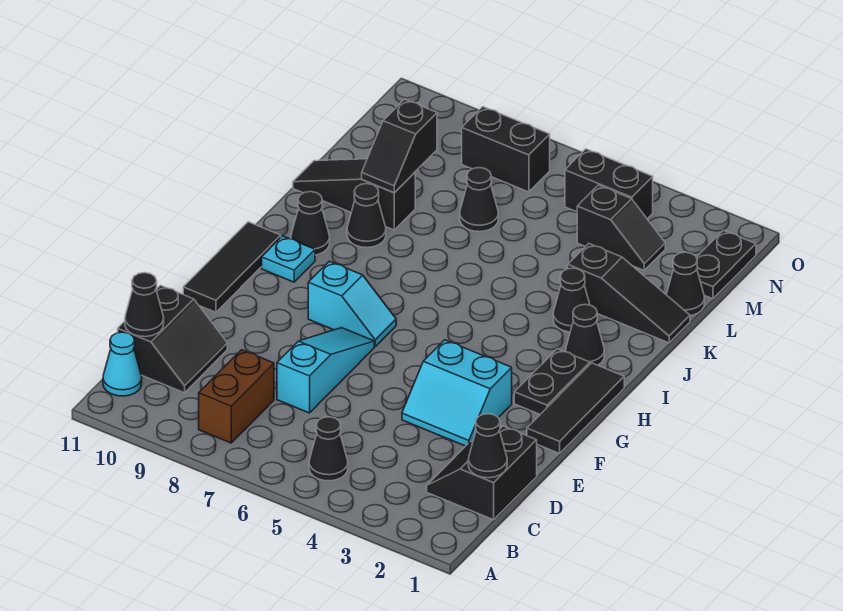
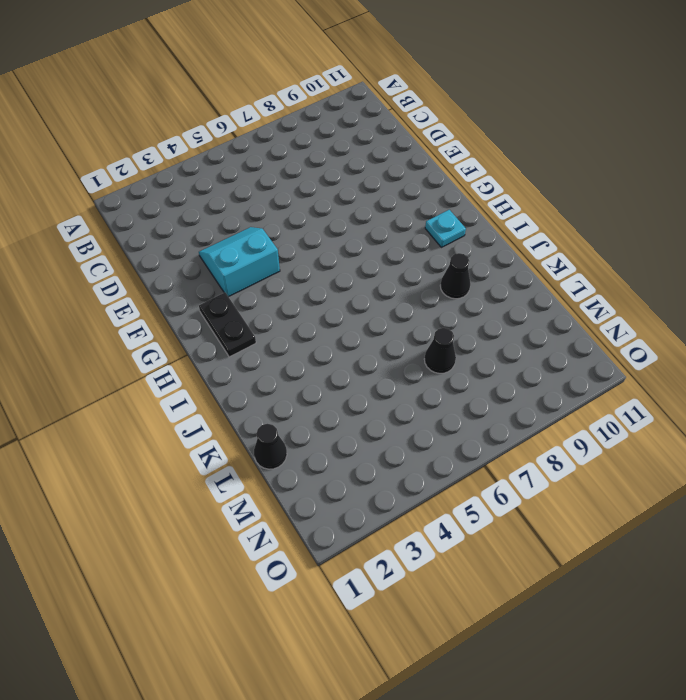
none -> black 1x1 cone [309,417,348,481]
none -> brown 1x2 brick [199,350,274,443]
none -> cyan 1x1 cone [103,332,142,396]

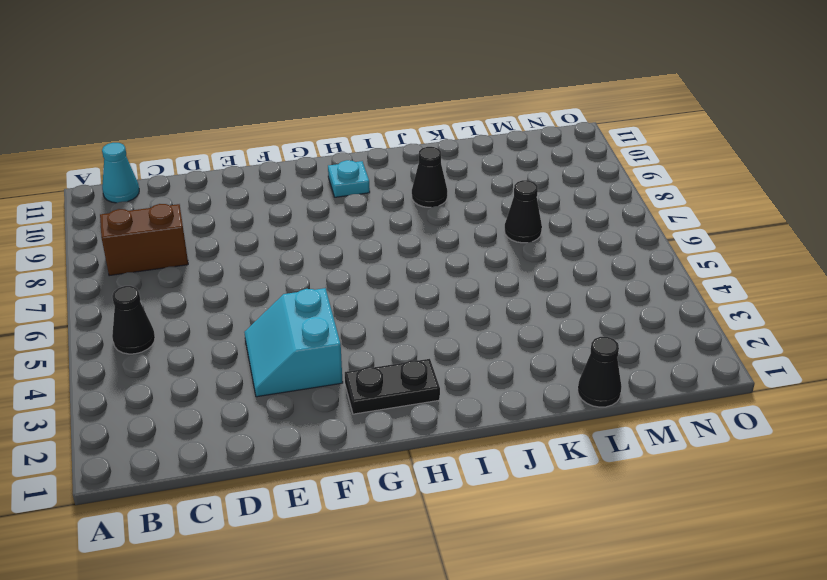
none -> black 2x2 slope [427,426,537,520]
none -> black 2x2 slope [118,285,227,393]
none -> cyan 1x3 slope [277,328,374,413]

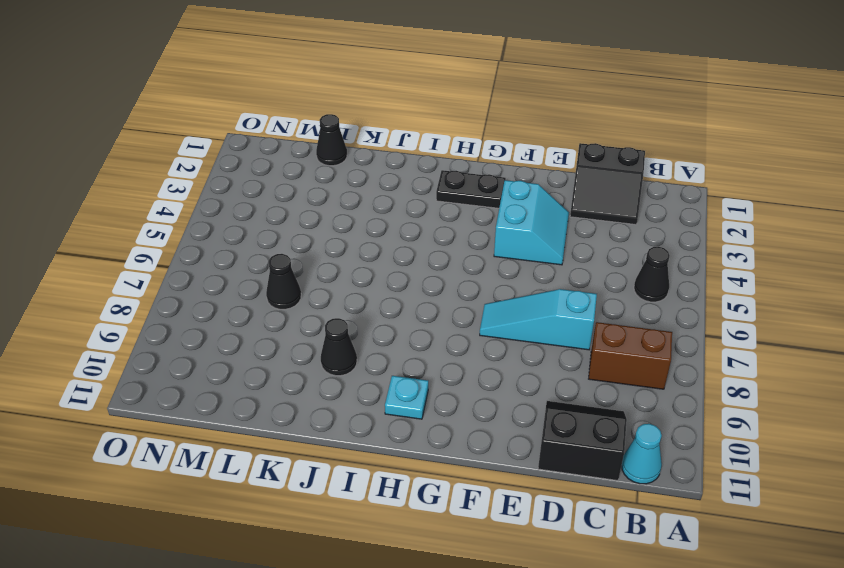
none -> black 1x3 tile [527,363,624,453]
none -> black 1x3 tile [183,222,281,312]
none -> cyan 1x2 slope [308,261,396,347]

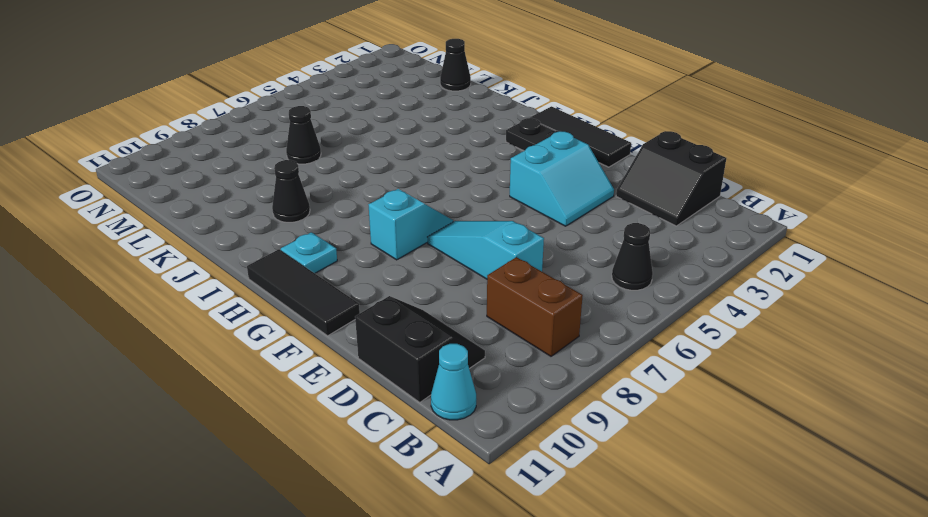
none -> black 1x1 cone [566,304,604,365]
none -> black 1x1 cone [291,192,330,255]
none -> black 1x1 cone [553,268,590,332]

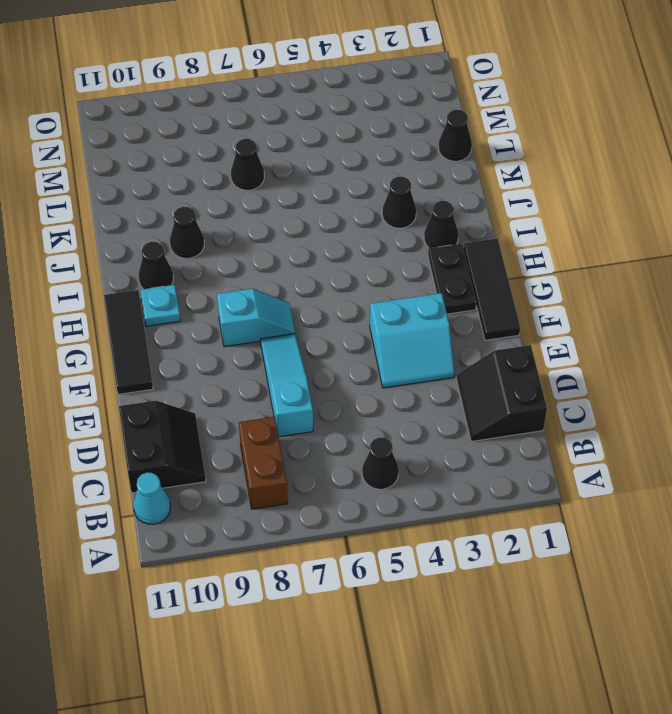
none -> black 1x3 slope [568,243,690,343]
none -> black 1x3 slope [293,159,415,230]
none -> black 1x2 plate [696,230,756,299]

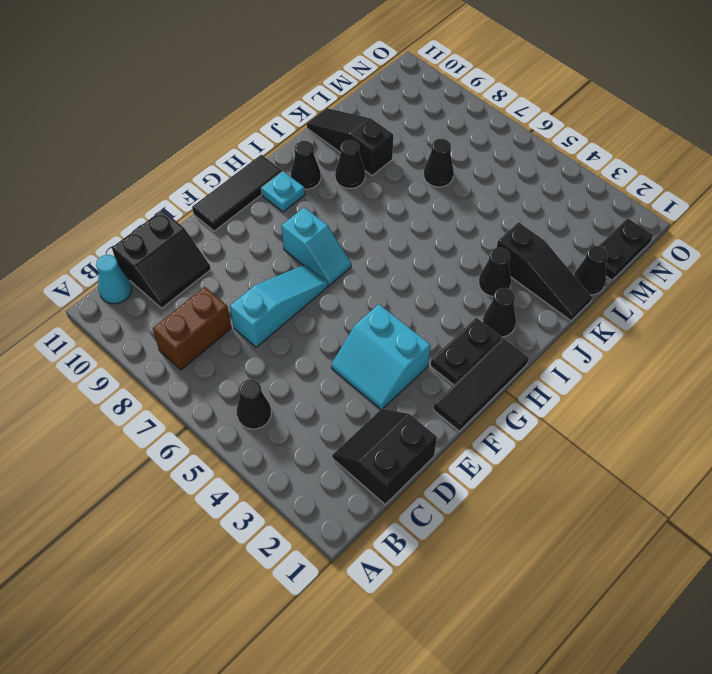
none -> black 1x2 slope [577,185,665,270]
none -> black 1x2 brick [565,149,653,219]
none -> black 1x2 brick [462,107,550,192]

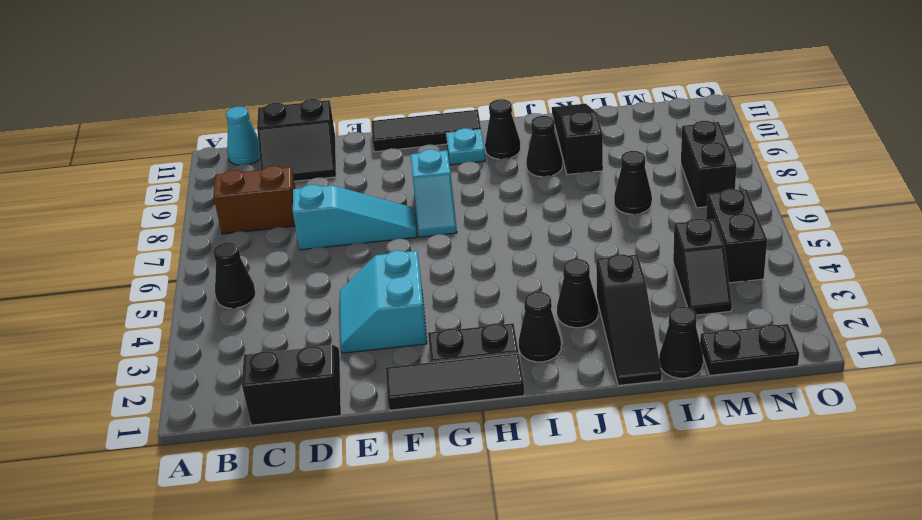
none -> black 1x1 cone [468,414,507,478]
none -> black 1x1 cone [125,273,164,337]
none -> black 1x2 slope [362,99,437,193]

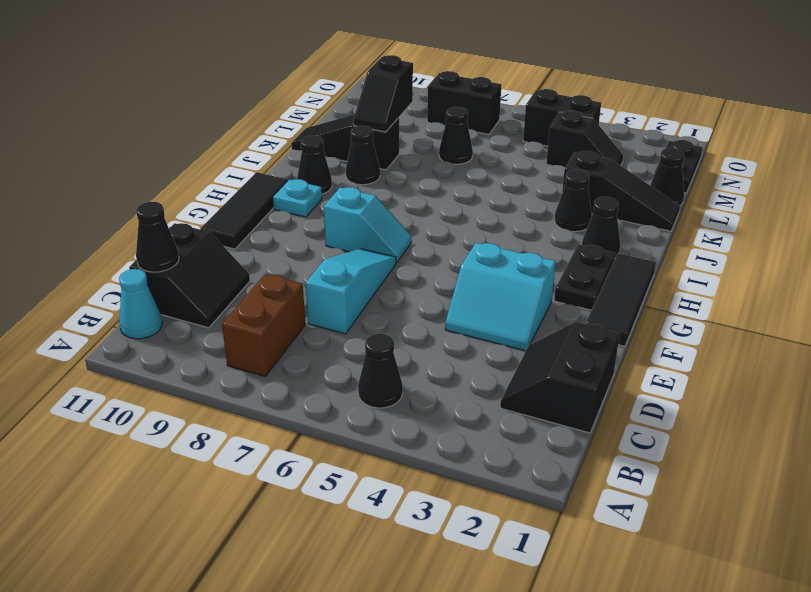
none -> black 1x1 cone [468,414,507,478]

